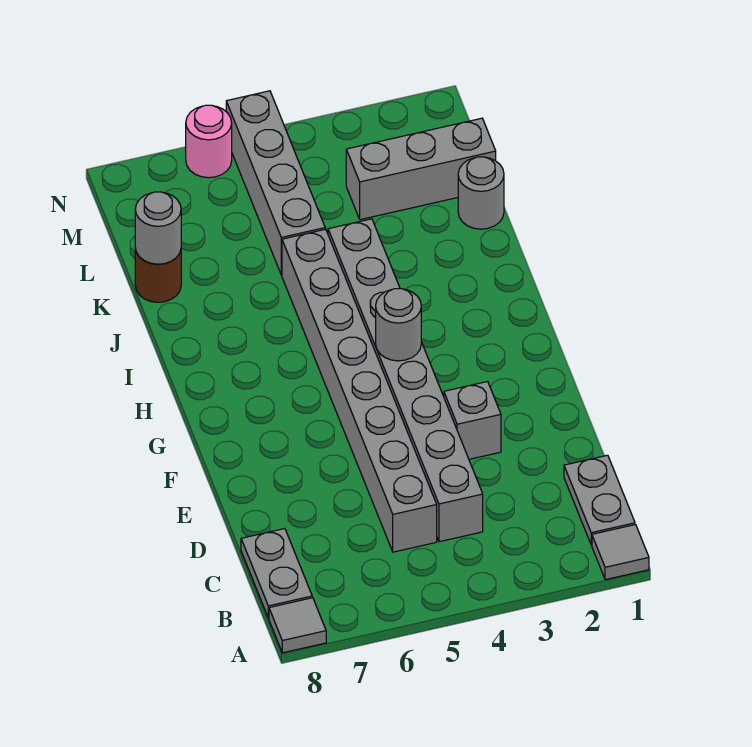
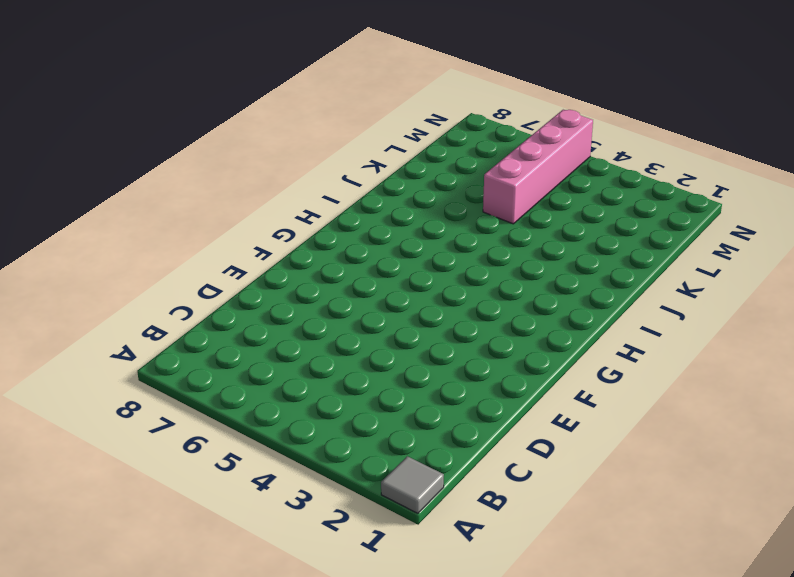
pink 1x4 brick [483,110,593,224] -> grey 1x4 brick [226,91,325,275]
none -> grey 1x1 tile [269,598,326,653]
none -> grey 1x2 plate [564,455,635,545]
none -> grey 1x2 plate [241,529,312,618]

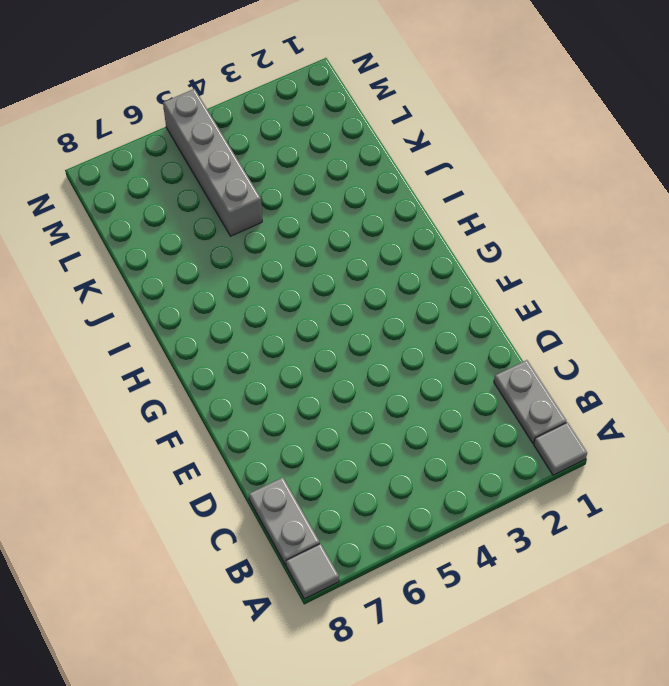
none -> grey 1x8 brick [328,219,483,542]
none -> grey 1x8 brick [282,229,437,552]
none -> grey 1x1 brick [444,382,501,459]

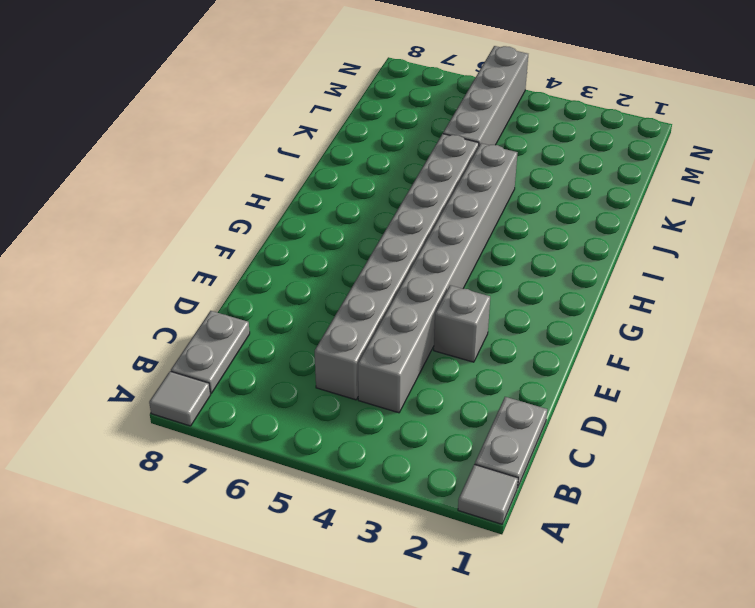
none -> grey 1x1 round brick [458,157,504,229]
none -> brown 1x1 round brick [135,248,181,302]
none -> grey 1x3 brick [346,118,496,220]

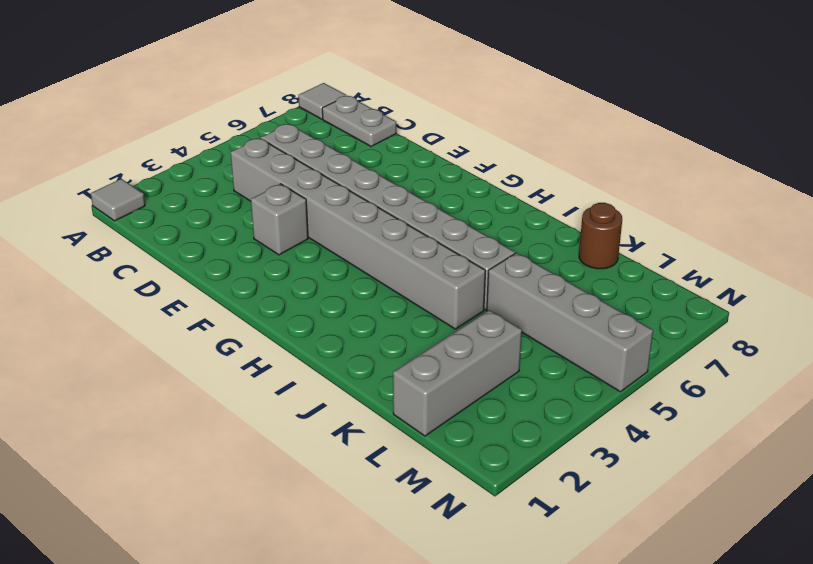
none -> grey 1x2 plate [564,455,635,545]
none -> grey 1x1 round brick [458,157,504,229]
none -> pink 1x1 round brick [186,105,232,178]

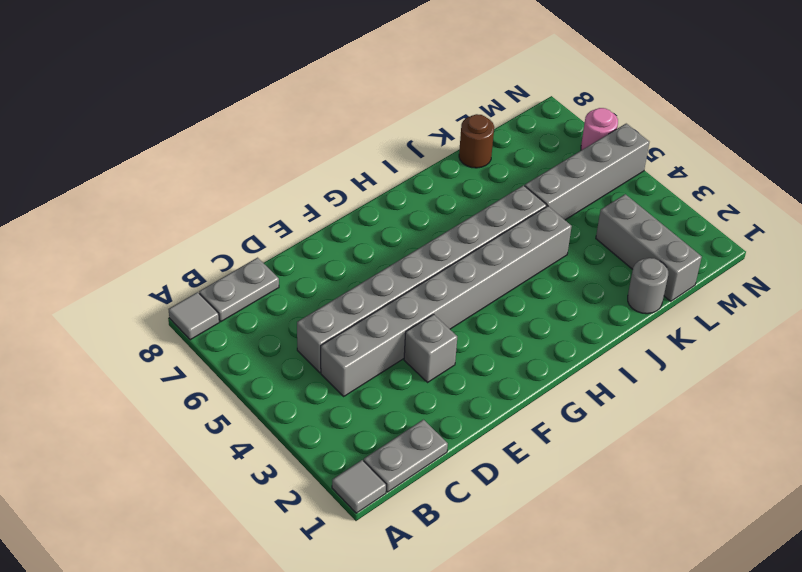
none -> grey 1x1 round brick [376,289,421,361]
none -> grey 1x1 round brick [135,192,181,264]

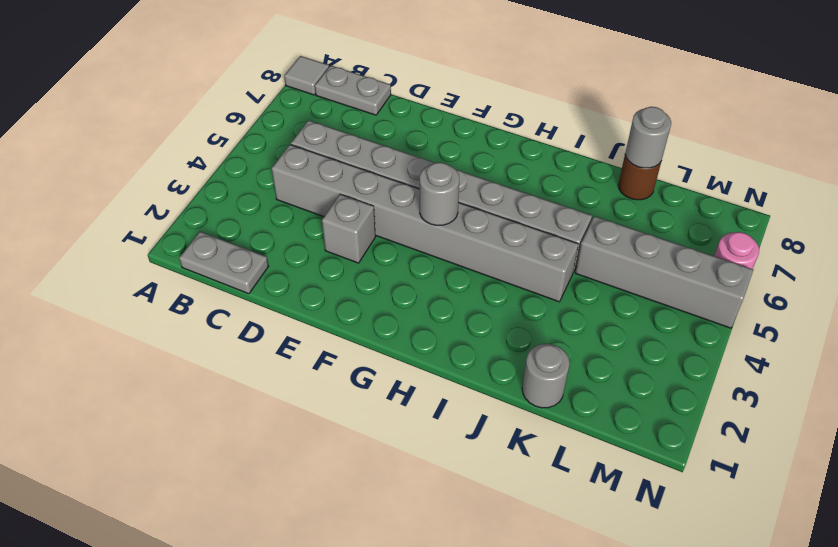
none -> grey 1x1 tile [592,525,649,580]
none -> grey 1x3 brick [346,118,496,220]

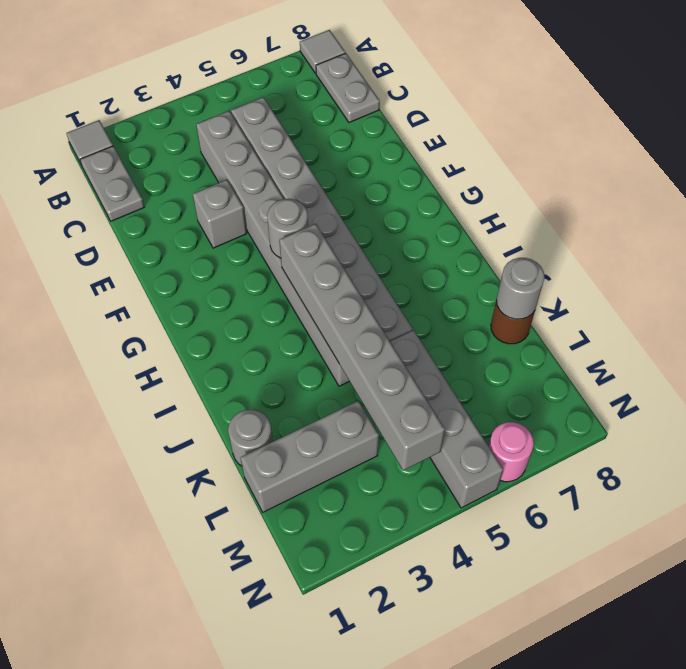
grey 1x6 brick [279,224,445,470] -> none

